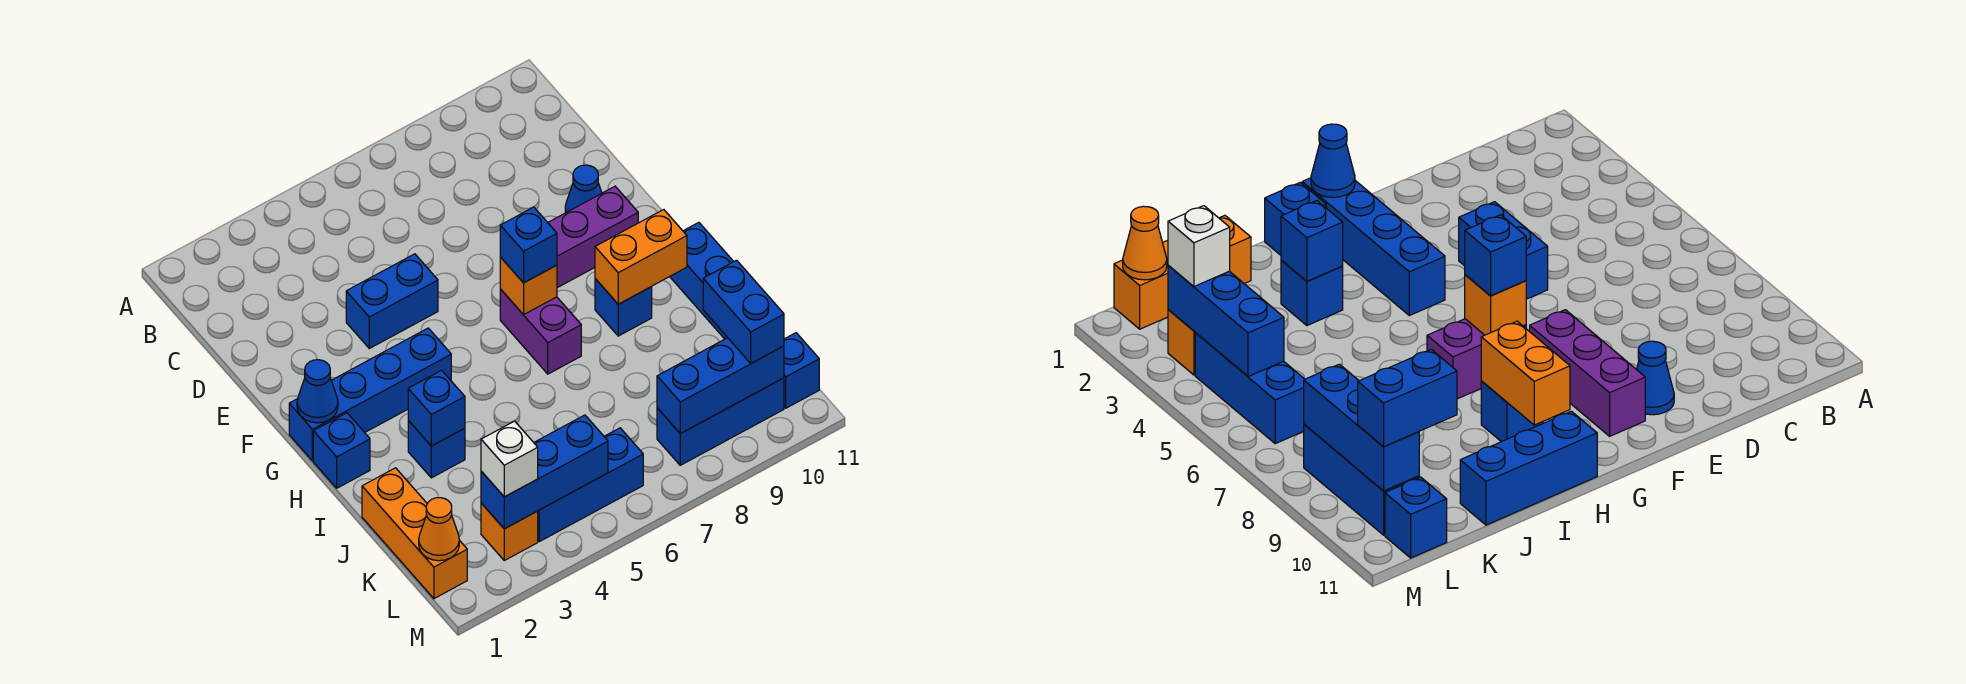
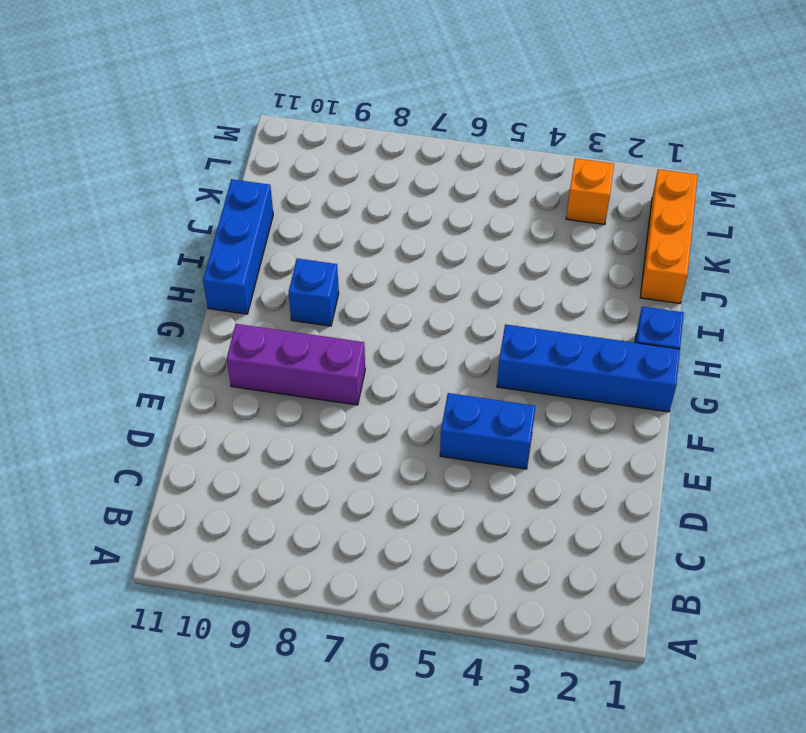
none -> blue 1x1 cone [565,165,602,213]
none -> purple 1x2 brick [500,289,581,374]
none -> blue 1x1 brick [408,421,465,478]

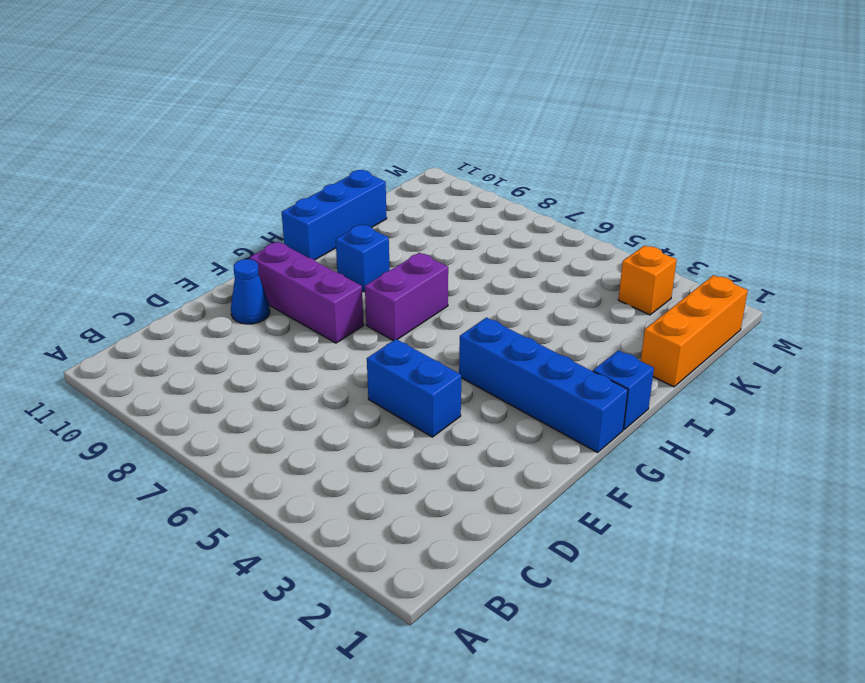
none -> blue 1x1 brick [408,421,465,478]
none -> blue 1x3 brick [538,428,643,542]
none -> blue 1x3 brick [657,378,784,465]

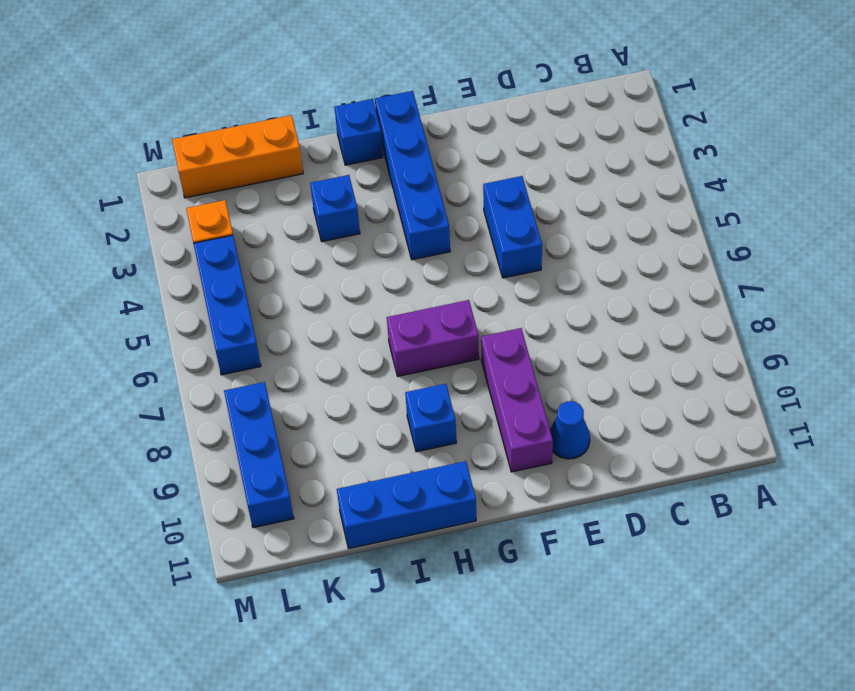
none -> blue 1x1 brick [784,333,819,408]
none -> blue 1x1 cone [297,360,338,423]
none -> orange 1x1 brick [500,257,557,315]

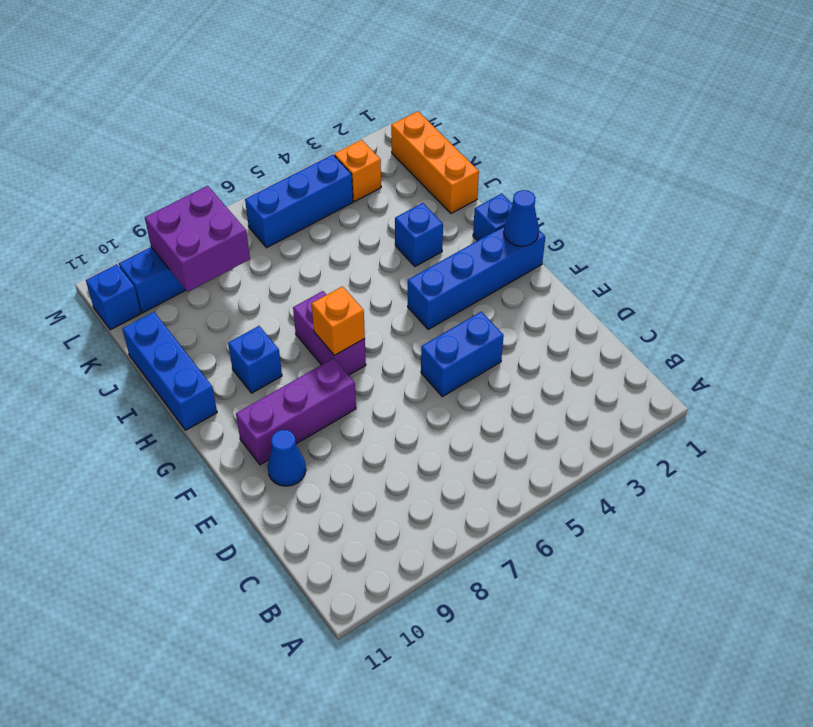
purple 2x2 brick [145,186,250,292] -> blue 1x3 brick [657,338,784,434]
none -> orange 1x2 brick [595,210,687,304]
none -> blue 1x1 brick [408,370,465,446]
none -> orange 1x1 cone [419,498,459,561]

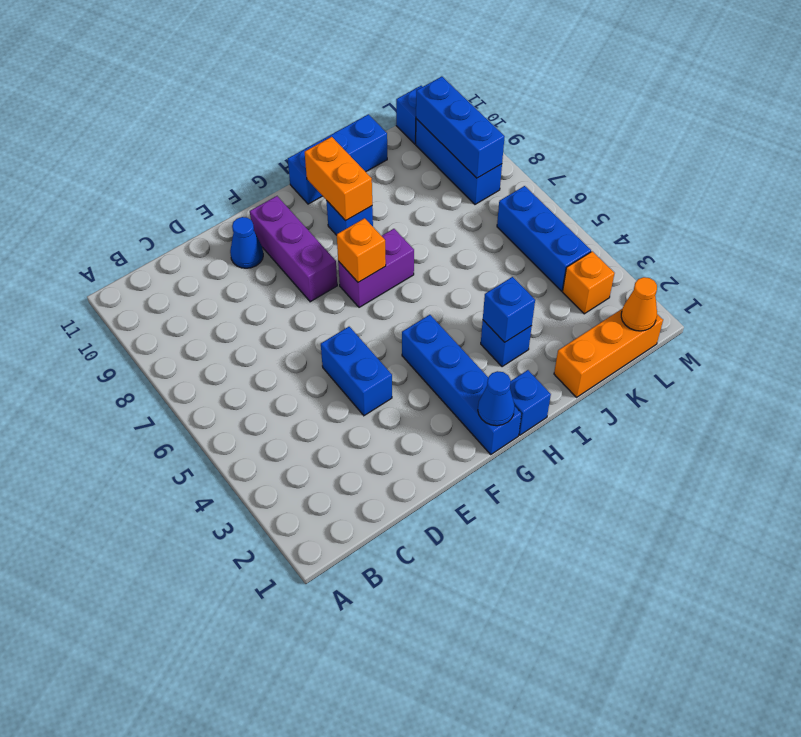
none -> blue 1x3 brick [481,415,608,529]
none -> blue 1x1 brick [500,207,557,283]
none -> blue 1x2 brick [703,260,784,363]

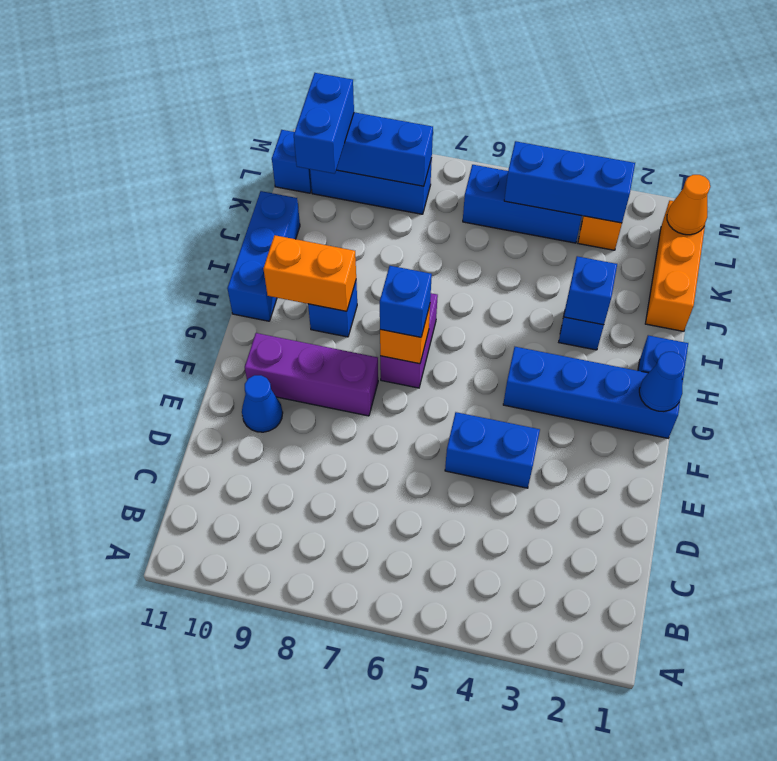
none -> white 1x1 brick [481,421,538,497]

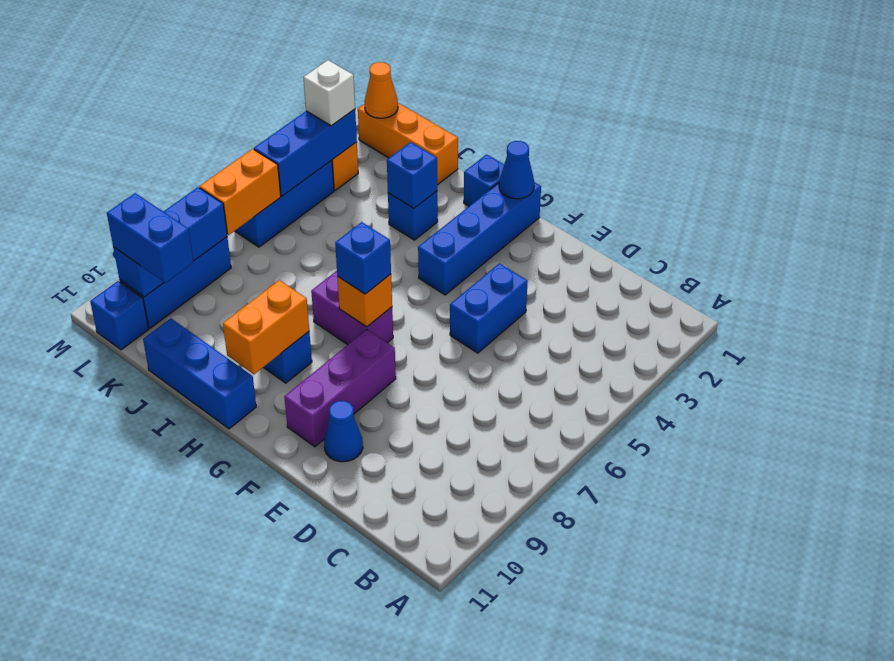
orange 1x2 brick [199,149,281,235] -> none

